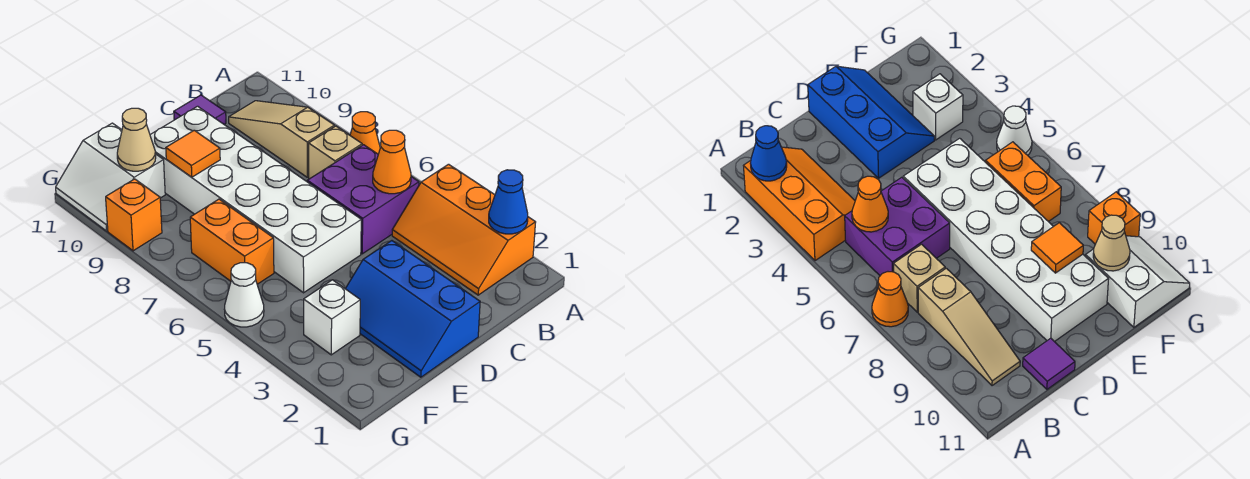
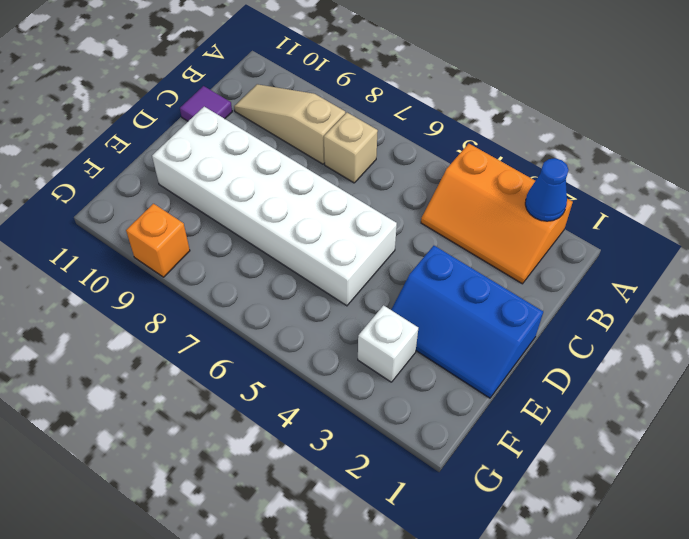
none -> orange 1x1 cone [350,112,380,154]
none -> purple 2x2 brick [307,145,419,254]
none -> orange 1x2 brick [190,199,274,284]

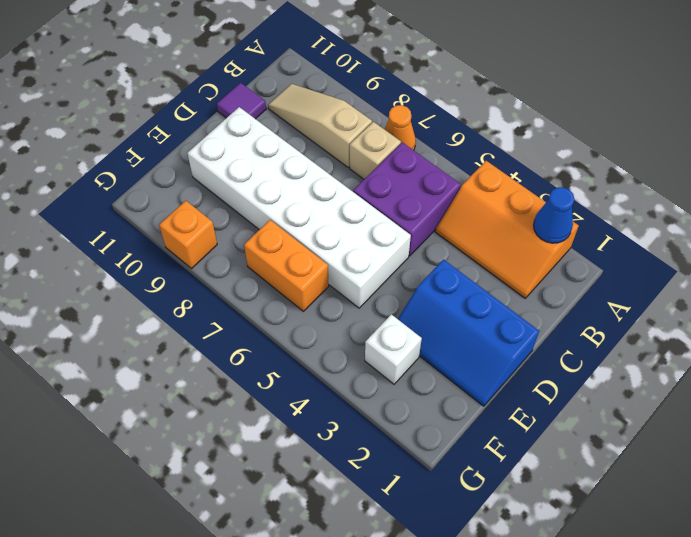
none -> white 2x2 slope [56,123,165,231]
none -> white 1x1 cone [224,263,264,327]
none -> orange 1x1 cone [373,130,411,194]

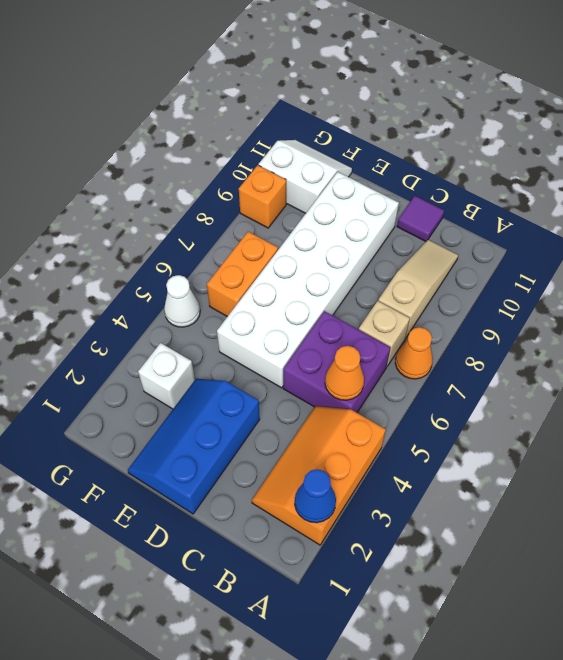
white 2x2 slope [259,140,352,213] -> white 2x2 slope turned to [56,123,165,231]
none -> orange 1x1 tile [166,130,220,177]
none -> tan 1x1 cone [117,108,156,171]

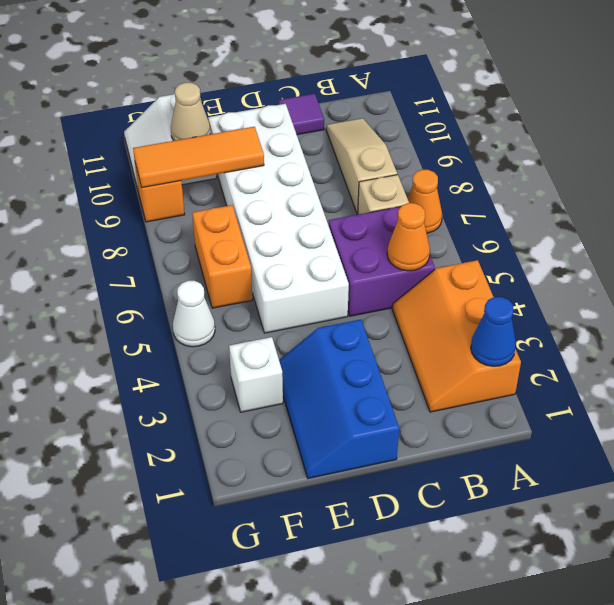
orange 1x3 tile [133,127,264,188] -> orange 1x1 tile [166,130,220,177]

